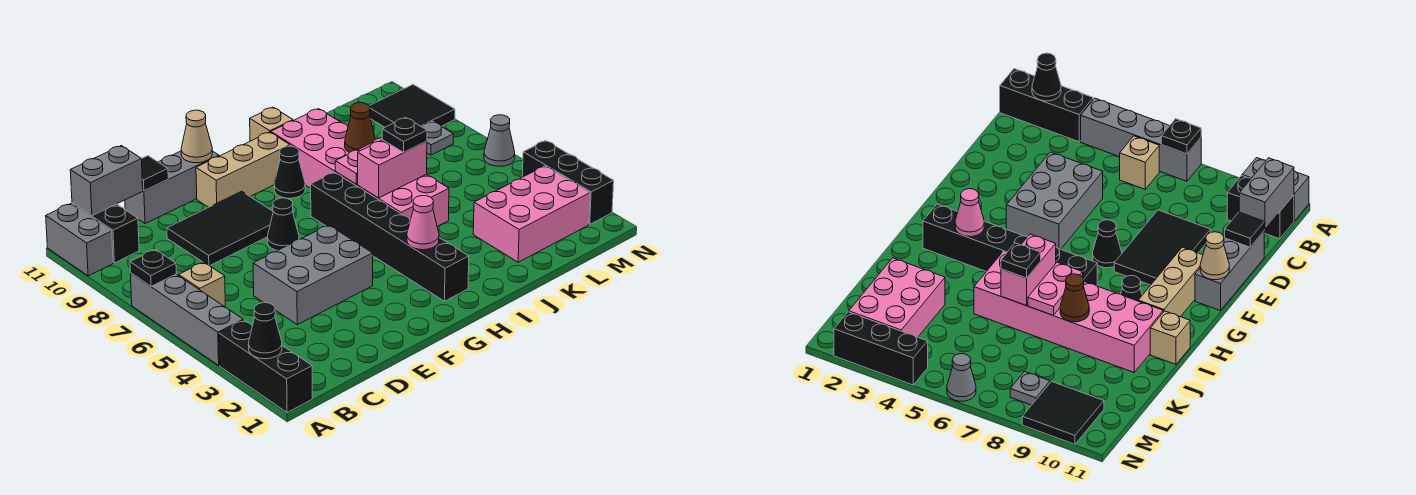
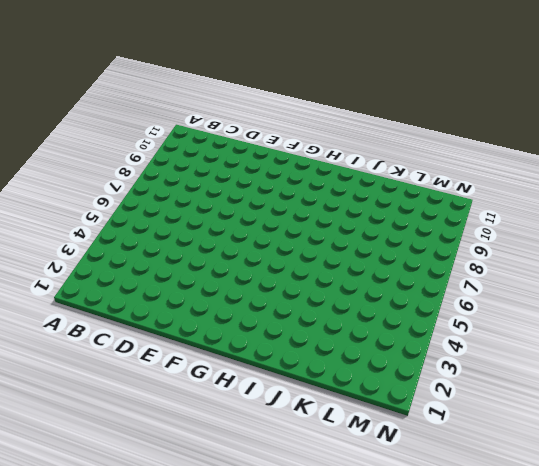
none -> black 1x3 brick [219,320,312,412]
none -> grey 1x4 brick [130,273,243,365]
none -> grey 1x2 brick [46,204,113,276]

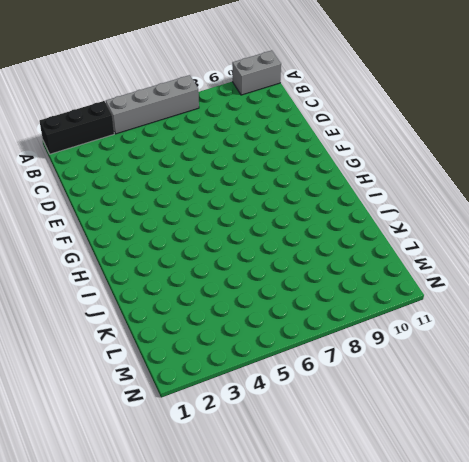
none -> tan 1x1 brick [179,262,225,307]
none -> black 1x2 brick [72,203,139,263]
none -> grey 2x3 brick [253,225,373,325]

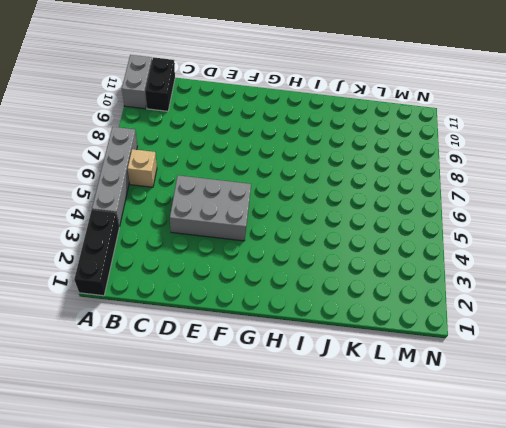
none -> black 2x3 tile [167,191,273,265]
none -> grey 1x3 brick [125,151,219,224]
none -> black 1x1 cone [267,198,299,250]

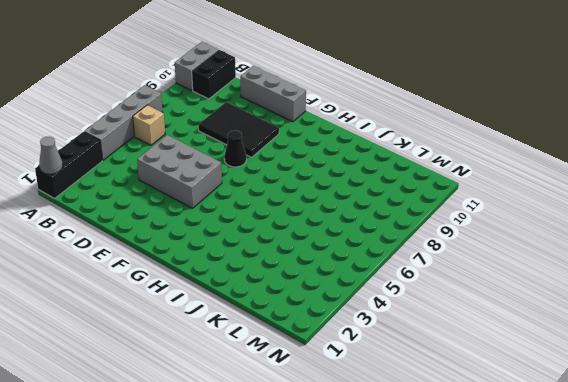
grey 1x1 cone [39,137,63,174] -> grey 1x1 cone moved to [484,115,515,166]
none -> tan 1x3 brick [196,132,290,207]
none -> black 1x6 brick [311,172,469,301]
none -> black 1x1 cone [274,146,305,198]

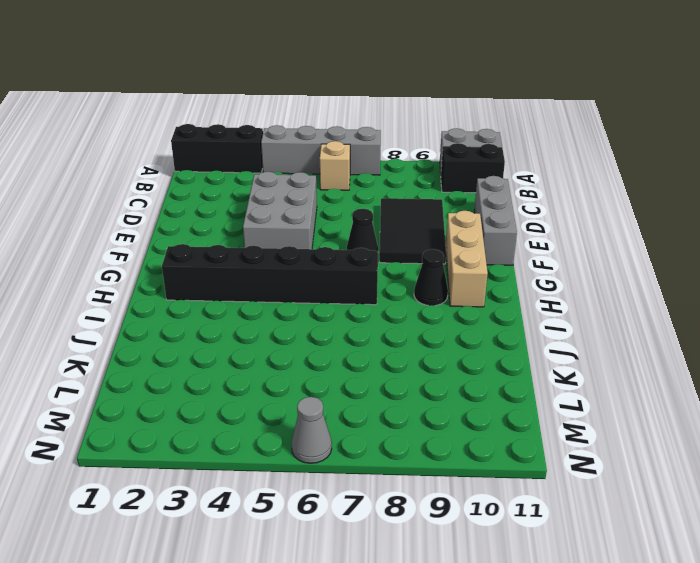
none -> pink 2x6 brick [271,109,449,226]
none -> tan 1x1 brick [250,107,293,141]
none -> pink 2x3 brick [473,166,590,262]

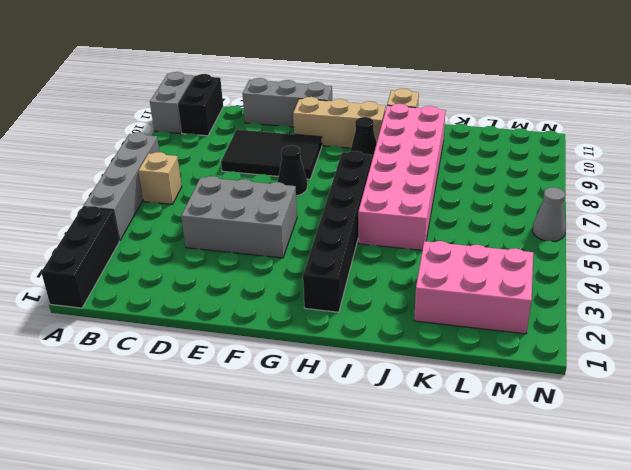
none -> grey 1x1 plate [422,121,454,155]
none -> black 2x2 tile [369,85,455,127]
none -> black 1x3 brick [522,141,614,224]

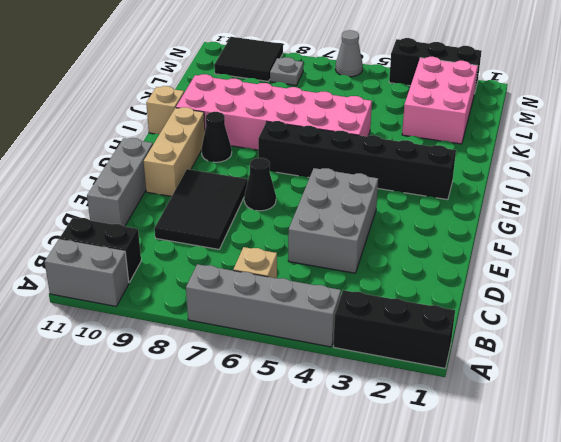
none -> black 1x1 cone [248,303,282,359]
none -> black 1x1 plate [130,249,176,286]
none -> grey 1x2 brick [70,146,143,216]

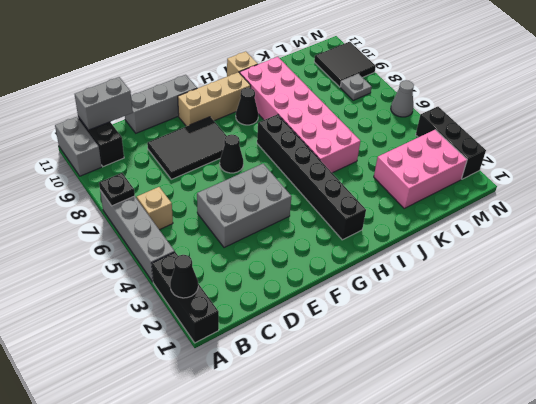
none -> black 1x1 tile [141,156,168,191]
none -> tan 1x1 cone [181,110,212,163]
none -> pink 1x1 cone [407,196,439,250]

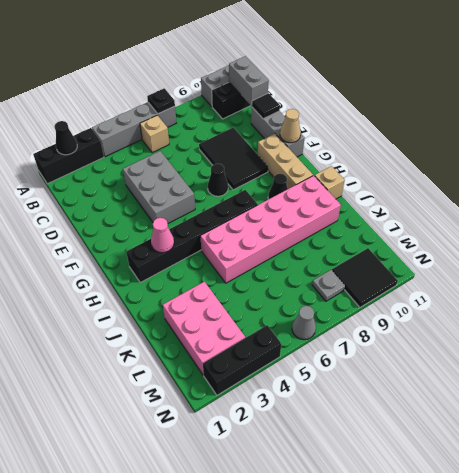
none -> pink 1x2 brick [358,140,427,198]
none -> pink 1x2 plate [335,138,382,184]
none -> brown 1x1 cone [345,103,375,153]

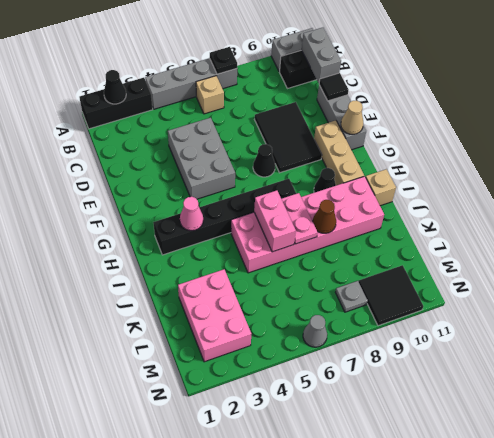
none -> black 1x3 brick [522,141,614,224]
none -> black 1x1 plate [382,117,427,152]

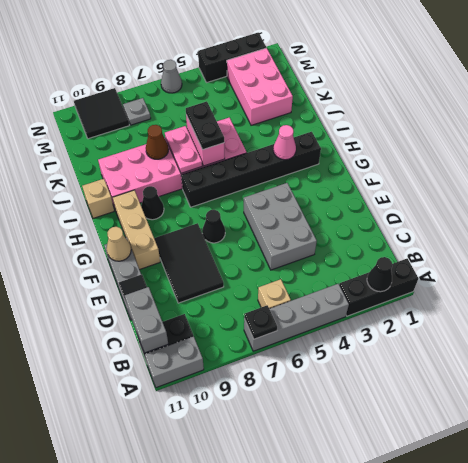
black 1x2 plate [186,101,224,150] -> black 1x1 plate [382,117,427,152]

